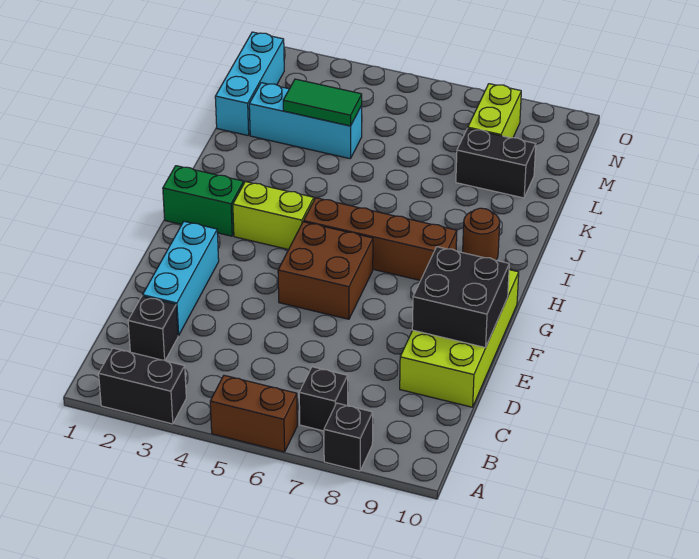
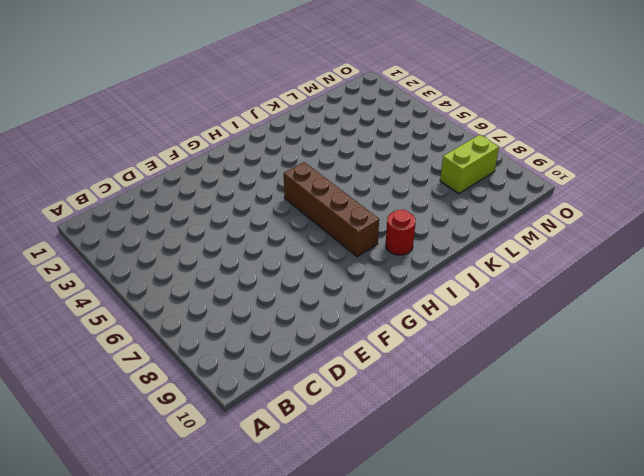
red 1x1 round brick [386,210,416,255] -> brown 1x1 round brick [463,208,500,260]
none -> black 1x2 brick [99,348,186,424]
none -> brown 1x2 brick [210,375,297,452]
none -> black 1x1 brick [324,403,373,471]

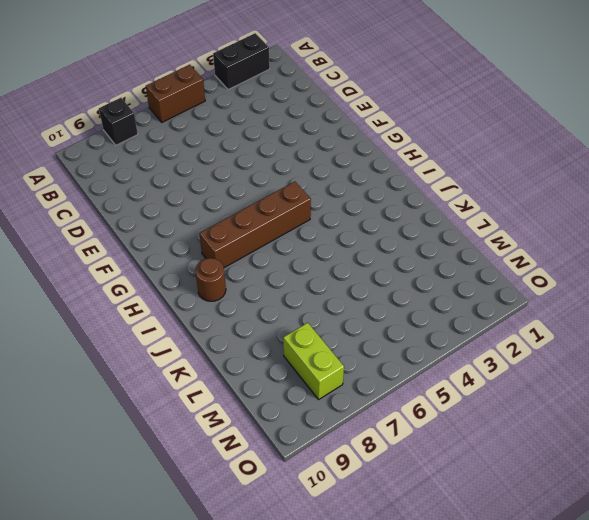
none -> black 1x1 brick [299,367,348,431]
none -> black 1x1 brick [128,296,178,360]
none -> cyan 1x3 brick [143,221,219,336]

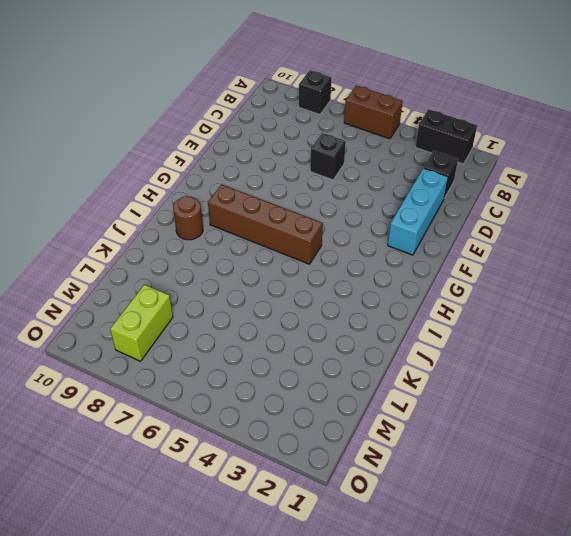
black 1x1 brick [310,133,346,180] -> black 1x1 brick moved to [299,367,348,431]
none -> lime 2x4 brick [400,270,519,407]
none -> brown 2x2 brick [278,222,373,319]
none -> green 1x2 brick [163,166,244,236]

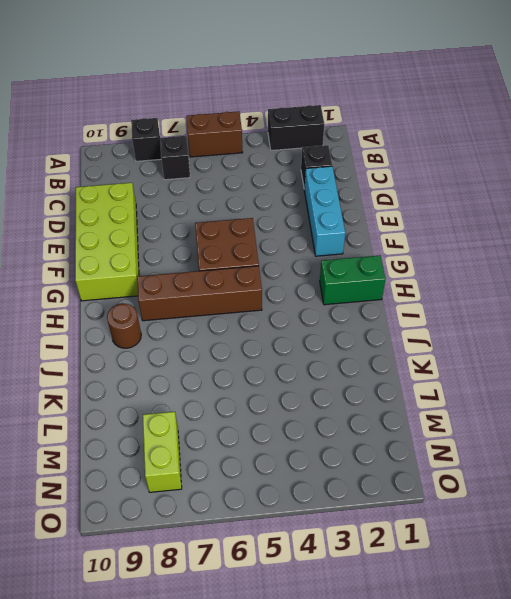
none -> lime 1x2 brick [233,182,314,250]
none -> cyan 1x3 brick [215,32,284,136]
none -> cyan 1x3 brick [249,83,362,159]

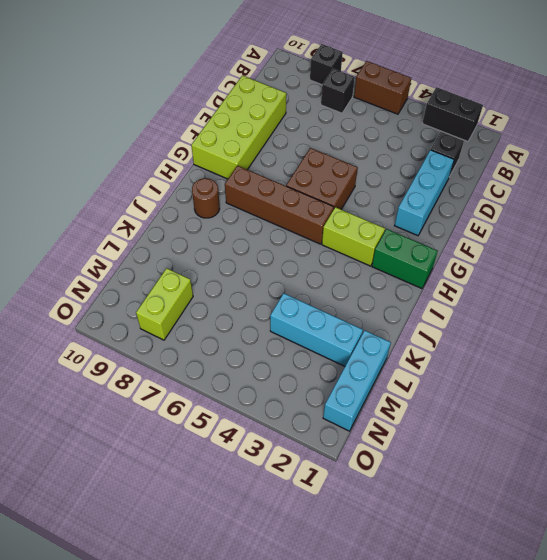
none -> black 1x2 brick [456,128,536,198]
none -> black 2x2 brick [412,247,509,348]
none -> green 1x2 tile [283,79,362,126]

